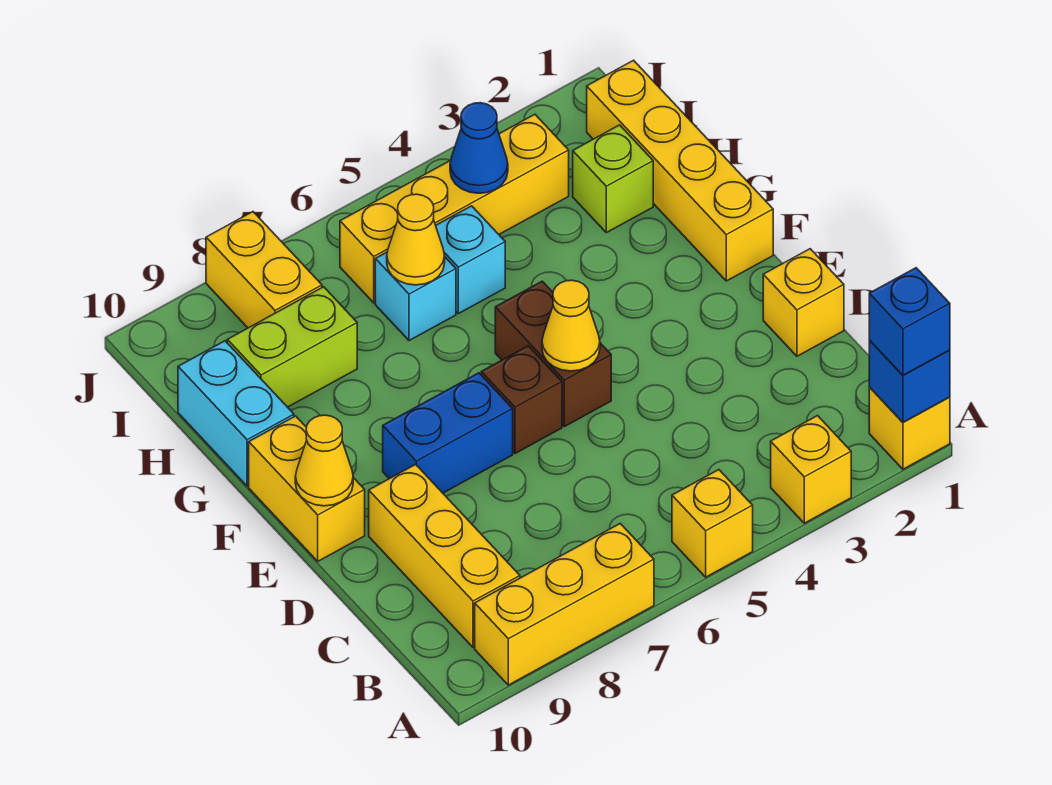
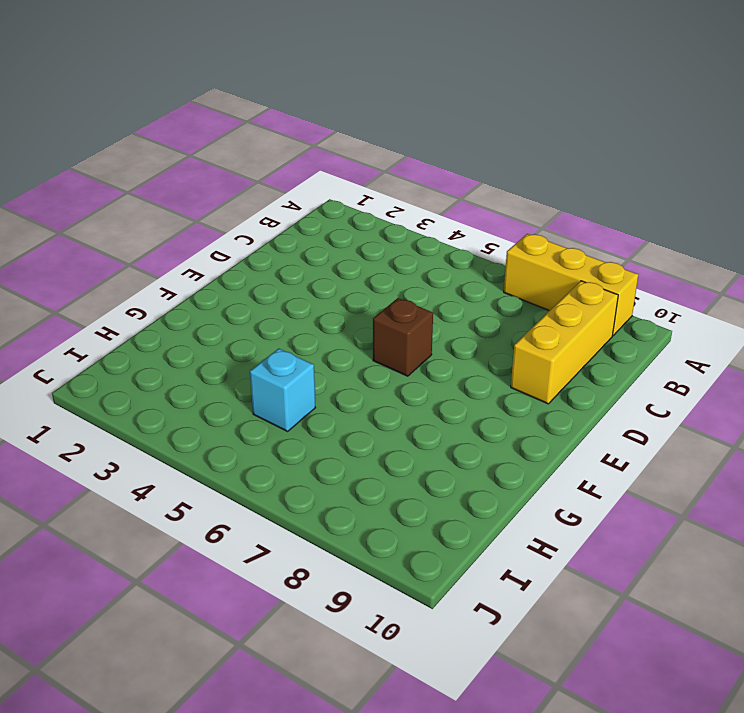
none -> yellow 1x1 brick [869,387,950,469]
none -> yellow 1x1 brick [771,416,851,523]
none -> yellow 1x1 brick [672,470,753,577]

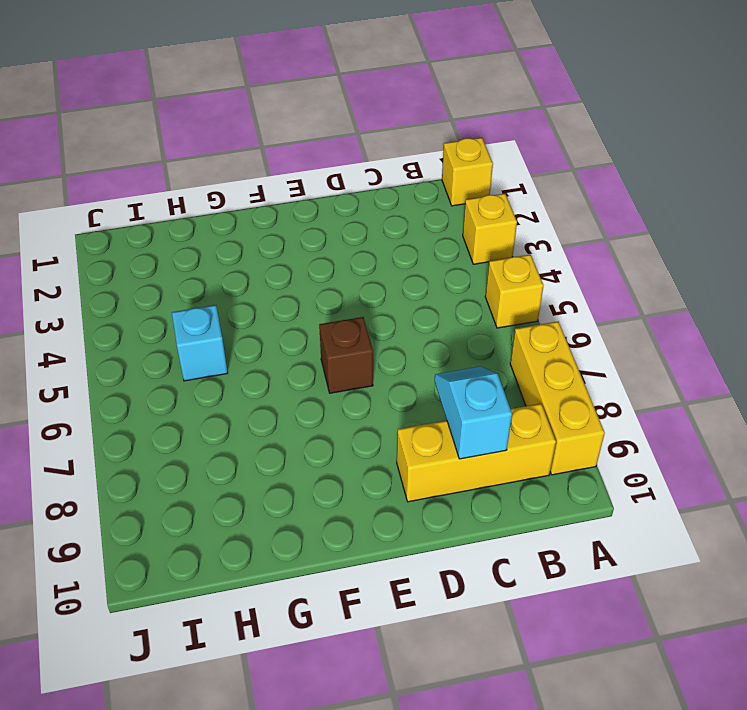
cyan 1x2 slope [435,366,512,459] -> none
none -> yellow 1x1 brick [763,249,844,356]
none -> brown 1x2 brick [495,281,611,427]
none -> blue 1x2 brick [383,373,513,493]

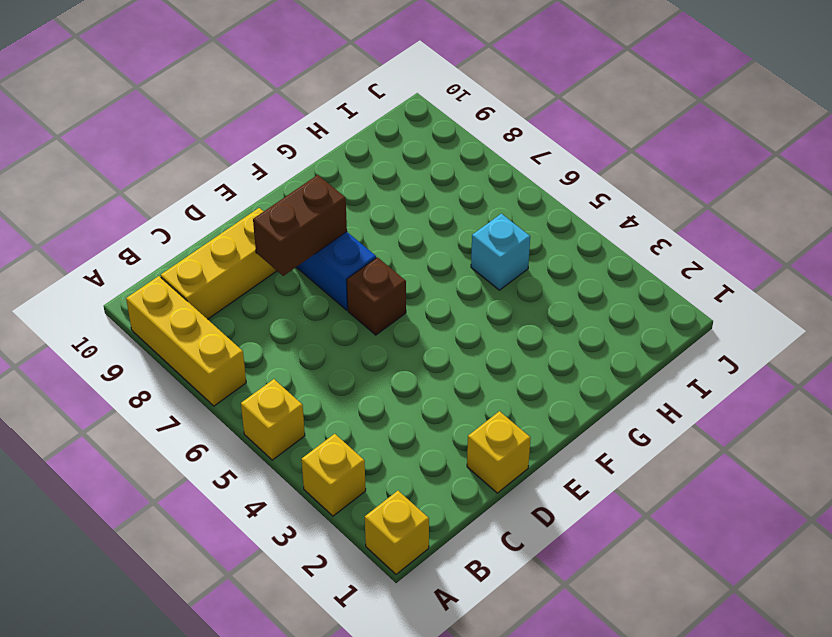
brown 1x2 brick [253,175,347,276] -> brown 1x2 brick moved to [495,281,611,427]
none -> yellow 1x2 brick [249,416,365,561]
none -> yellow 1x4 brick [587,60,773,281]
none -> cyan 1x2 brick [178,341,294,486]

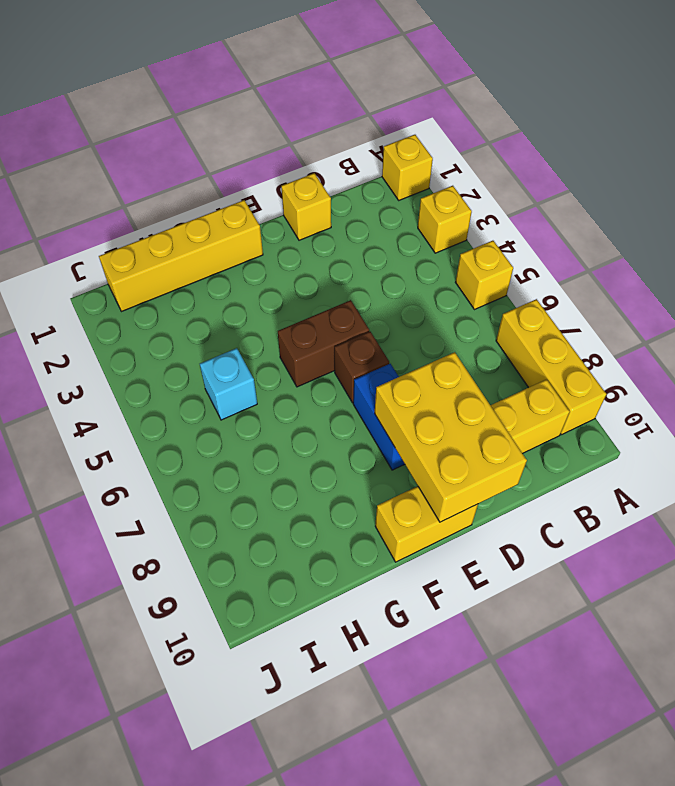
yellow 2x3 brick [375,352,527,522] -> yellow 1x1 cone [295,415,353,506]
none -> cyan 1x2 brick [178,341,294,486]
none -> lime 1x1 brick [573,125,653,233]
none -> cyan 1x1 brick [375,252,456,341]

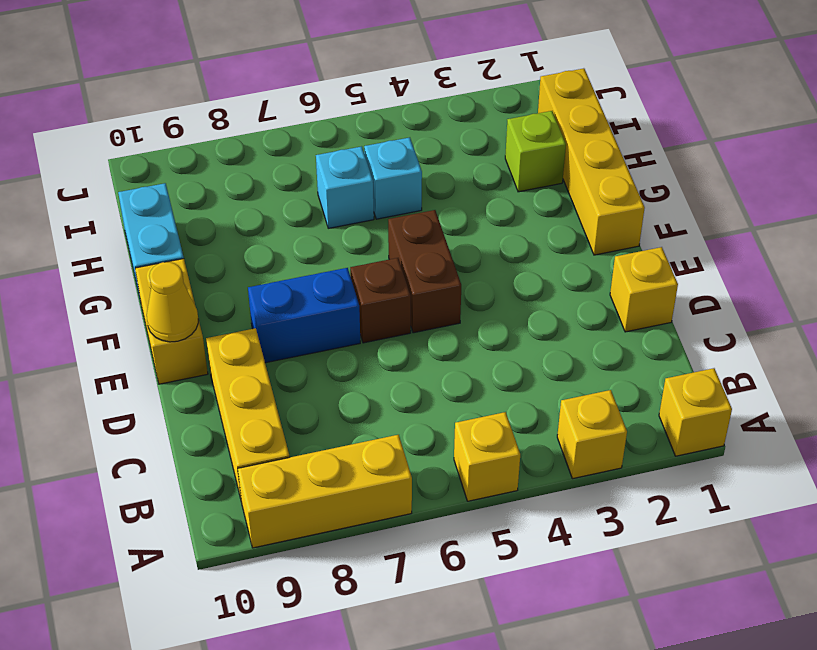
none -> lime 1x2 brick [227,287,357,407]
none -> yellow 1x4 brick [340,114,569,303]
none -> yellow 1x2 brick [206,212,322,328]

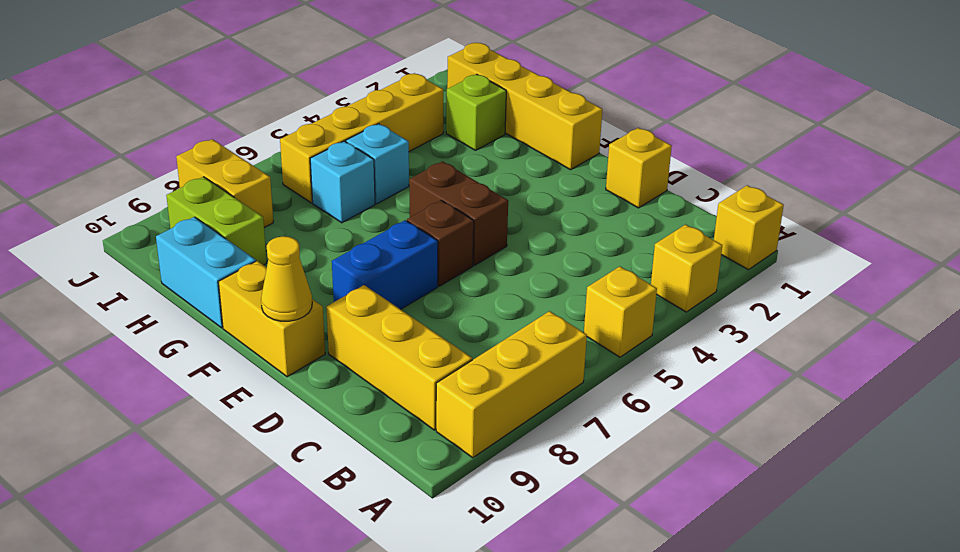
lime 1x2 brick [166,177,267,265] -> lime 1x2 brick turned to [227,287,357,407]
none -> blue 1x1 brick [869,340,950,422]
none -> yellow 1x1 cone [542,280,600,371]
none -> yellow 1x1 cone [387,194,445,285]

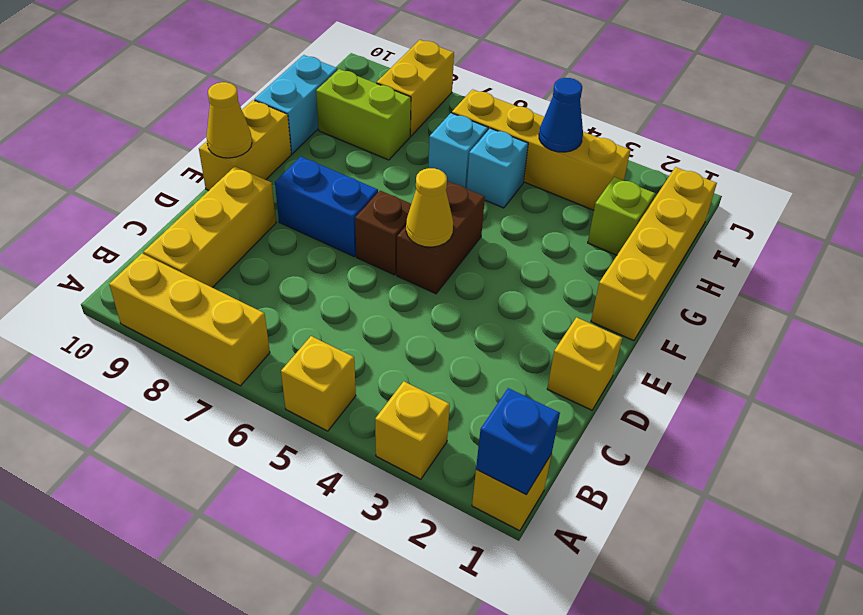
none -> yellow 1x1 cone [387,194,445,285]
none -> blue 1x1 brick [869,268,950,375]

